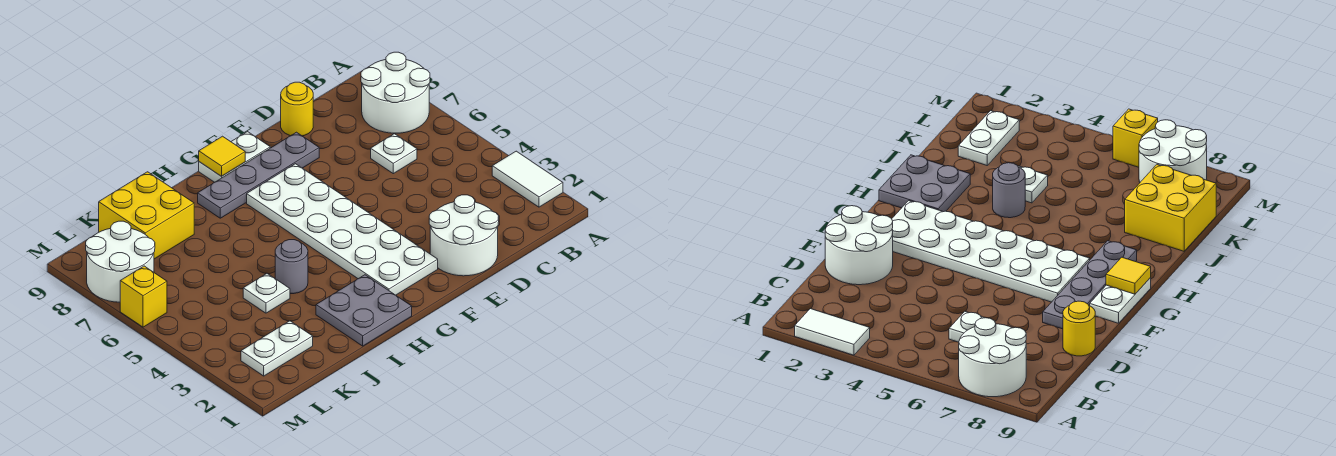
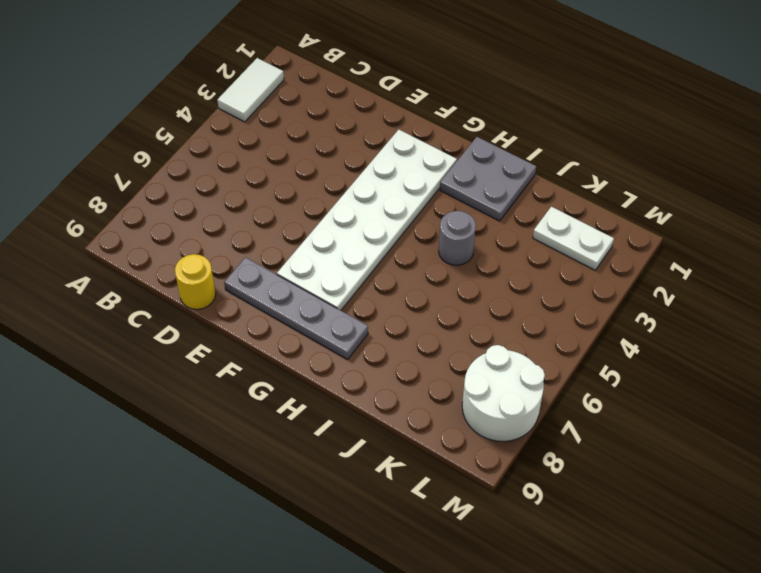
none -> white 2x2 round brick [361,52,430,133]
none -> white 1x1 plate [371,134,417,174]
none -> white 2x2 round brick [429,195,499,276]

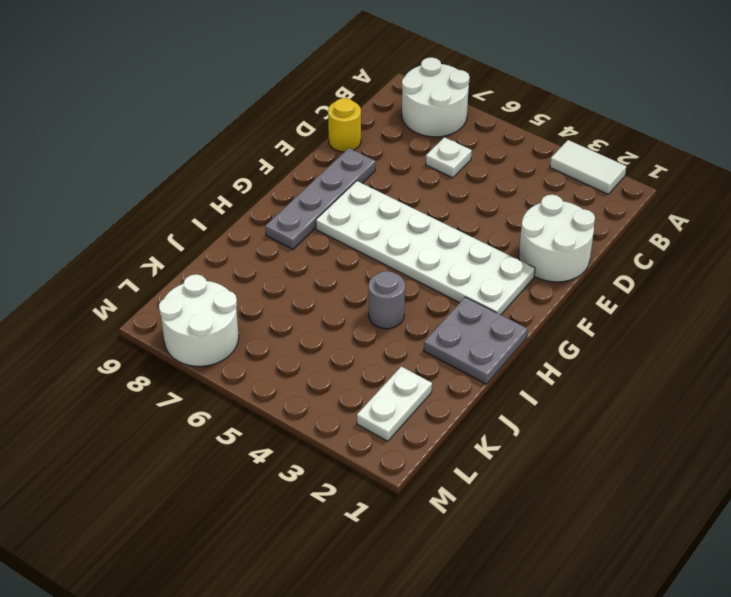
none -> white 1x2 plate [199,132,270,182]
none -> white 1x1 plate [243,273,290,313]
none -> yellow 2x2 brick [99,172,194,259]

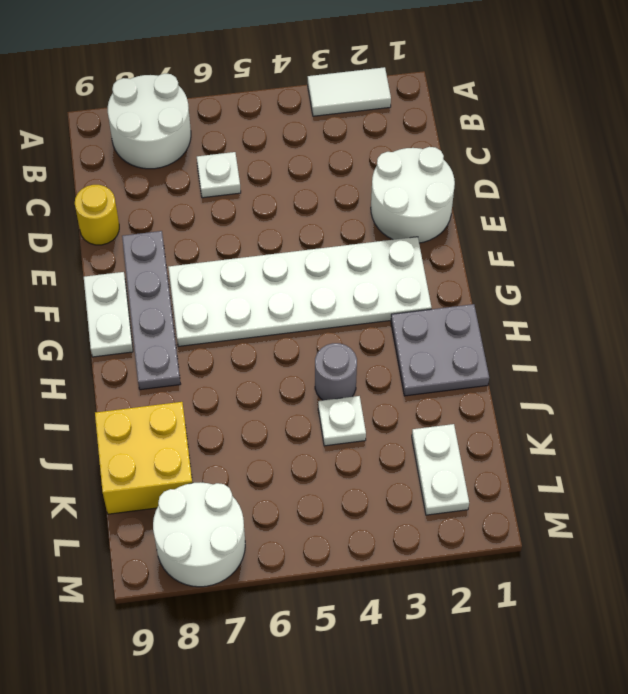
none -> yellow 1x1 brick [120,266,167,327]
none -> yellow 1x1 tile [199,136,245,176]

